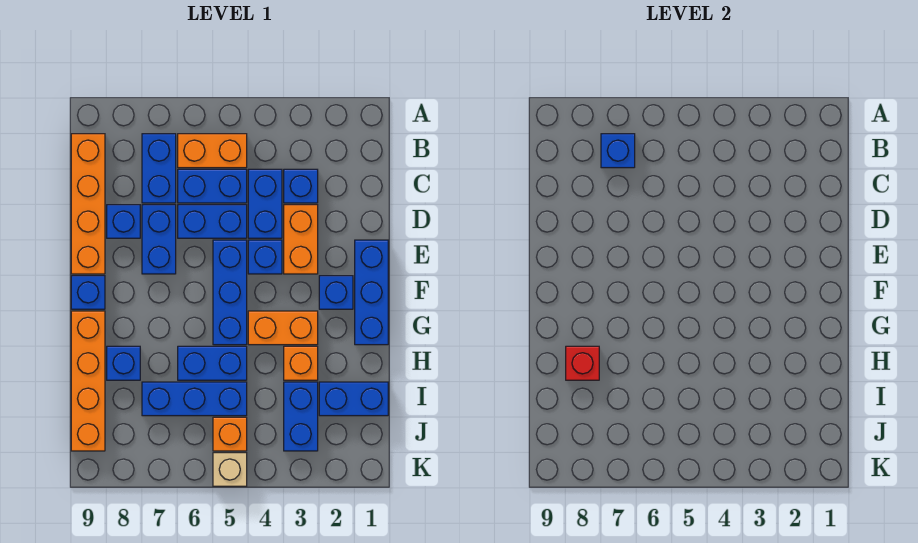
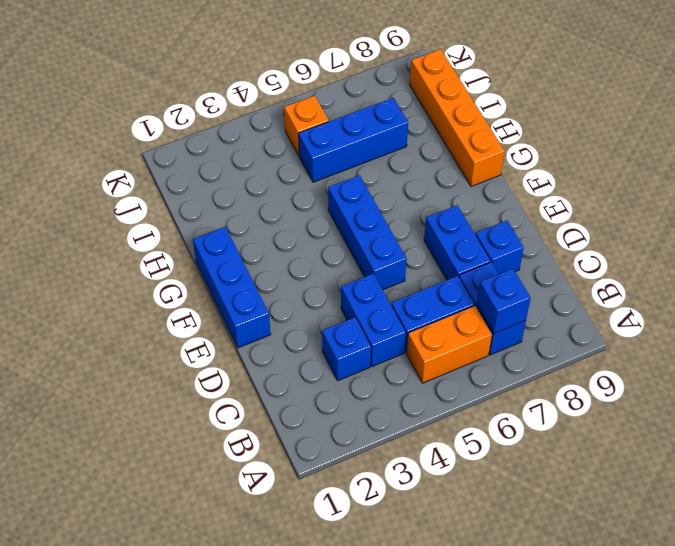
none -> orange 1x4 brick [71,134,105,274]
none -> orange 1x2 brick [284,205,318,274]
none -> blue 1x2 brick [178,205,247,238]

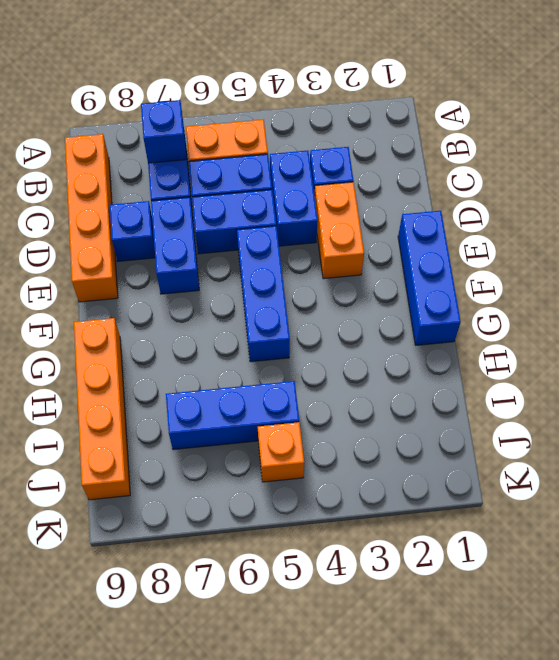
none -> blue 1x1 brick [248,240,282,274]
none -> blue 1x1 brick [319,276,353,309]
none -> blue 1x1 brick [71,276,105,309]

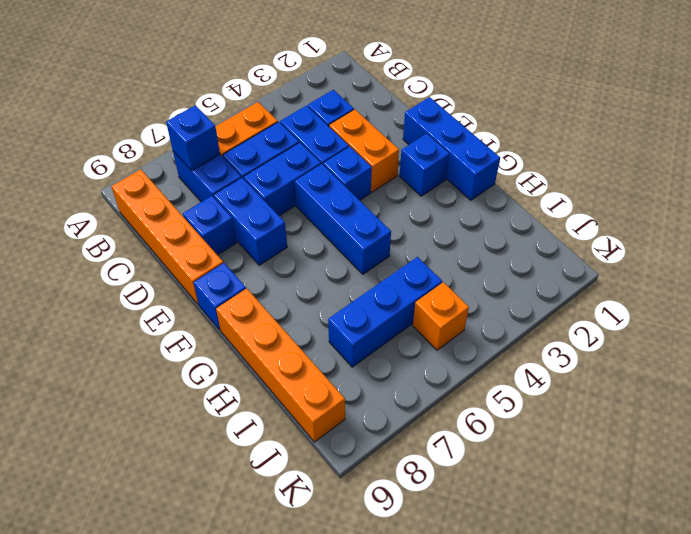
none -> orange 1x2 brick [248,311,318,345]
none -> orange 1x1 brick [284,346,318,380]
none -> blue 1x2 brick [178,346,247,380]

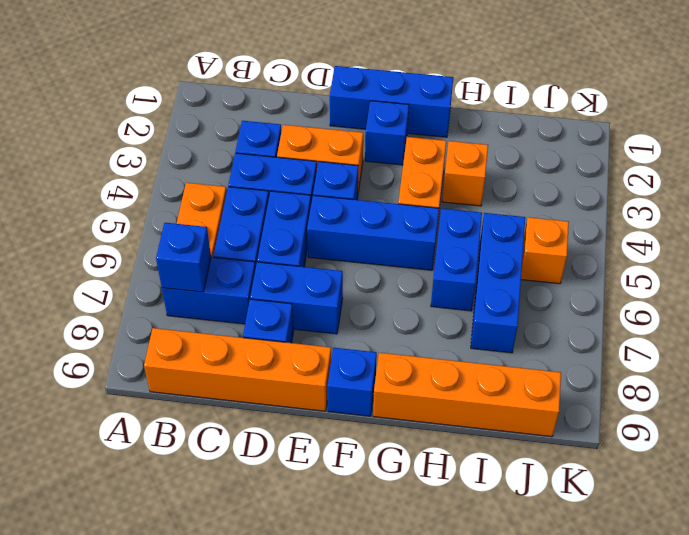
none -> blue 1x1 brick [107,346,140,380]
none -> blue 1x2 brick [319,382,388,416]
none -> blue 1x2 brick [284,382,318,451]

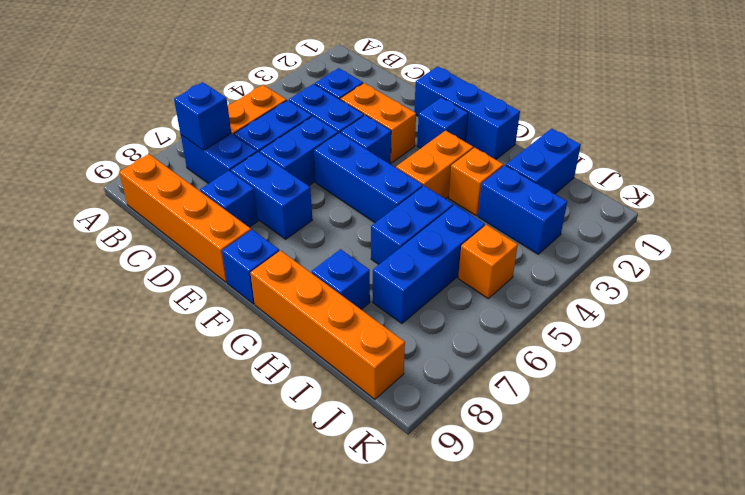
none -> tan 1x1 brick [213,453,247,486]
none -> red 1x1 brick [566,346,599,380]

